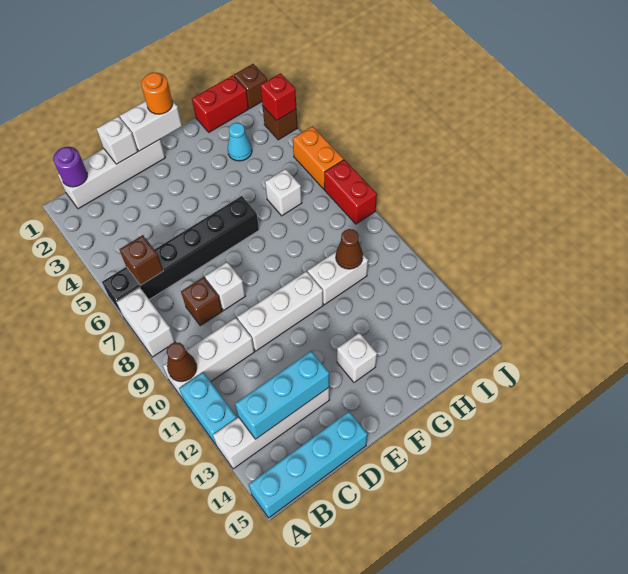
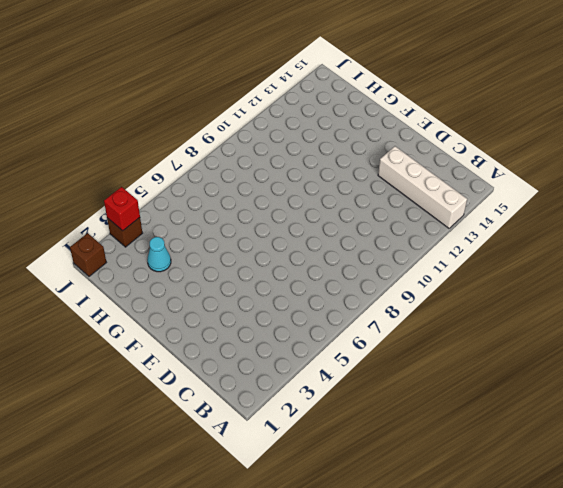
none -> black 1x6 brick [102,196,259,316]
none -> white 1x2 brick [117,288,175,357]
none -> white 1x3 brick [163,318,254,399]

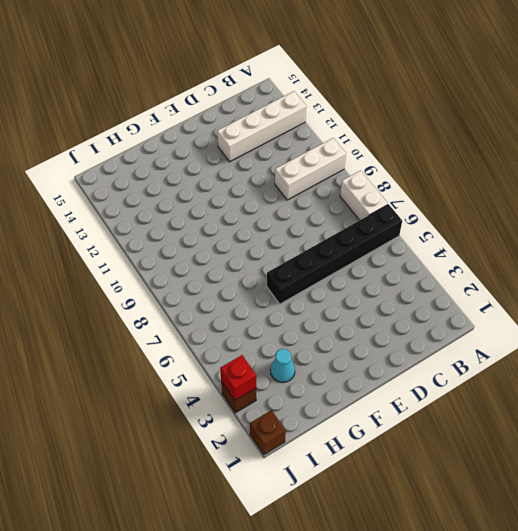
none -> cyan 1x2 brick [179,372,237,444]
none -> cyan 1x4 brick [249,412,367,518]
none -> white 1x4 brick [58,140,165,209]

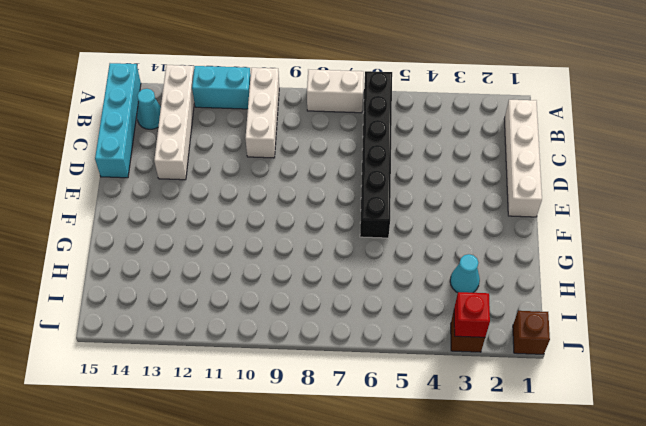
cyan 1x1 cone [137,89,161,129] -> none
none -> brown 1x1 brick [181,277,222,326]
none -> white 1x1 brick [205,262,245,310]
none -> white 1x3 brick [237,271,323,351]

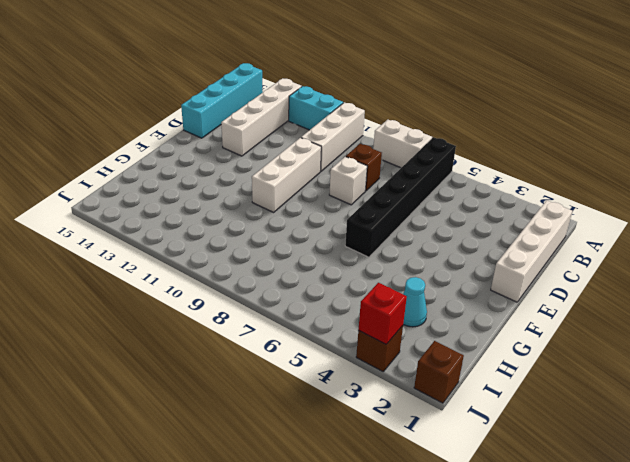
none -> white 1x1 brick [337,333,377,382]
none -> white 1x2 brick [308,252,368,305]
none -> red 1x2 brick [192,75,249,132]

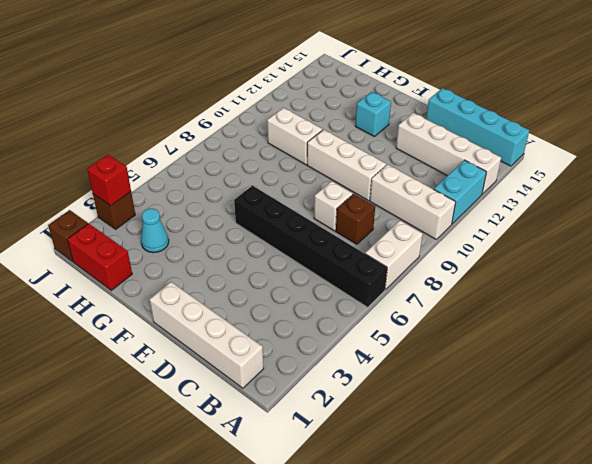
cyan 1x1 brick [355,92,391,137] -> white 1x1 brick [337,333,377,382]
none -> white 1x1 brick [265,169,302,216]
none -> orange 1x2 brick [293,126,344,189]
none -> red 1x2 brick [324,160,377,224]

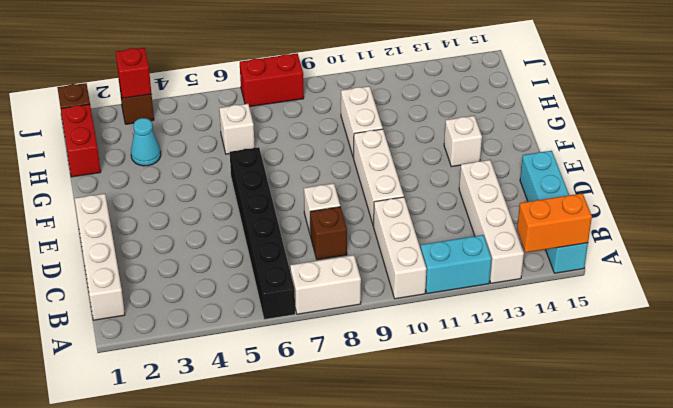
orange 1x2 brick [517,193,592,252] -> orange 1x2 brick moved to [293,126,344,189]
none -> brown 1x1 cone [166,342,197,382]
none -> purple 1x1 round brick [53,147,87,187]
none -> brown 1x1 brick [119,235,163,285]

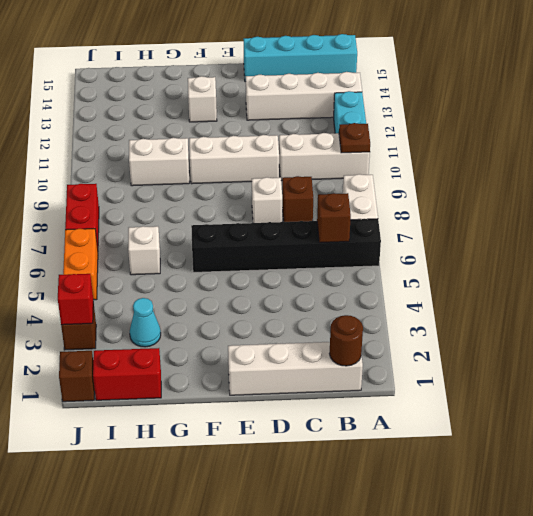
brown 1x1 plate [339,123,370,153] -> brown 1x1 cone [166,342,197,382]
brown 1x1 round brick [329,315,363,366] -> purple 1x1 round brick [53,147,87,187]
none -> cyan 1x3 brick [235,351,329,439]
none -> white 1x1 brick [97,116,138,164]
none -> white 1x2 brick [120,100,182,151]

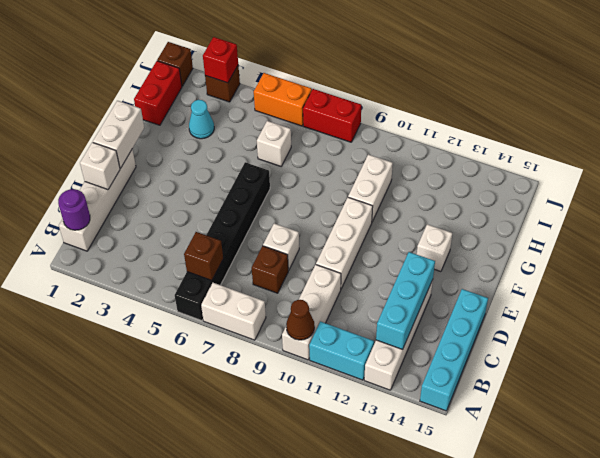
none -> brown 1x1 cone [336,229,363,269]
none -> orange 1x1 round brick [141,72,173,114]

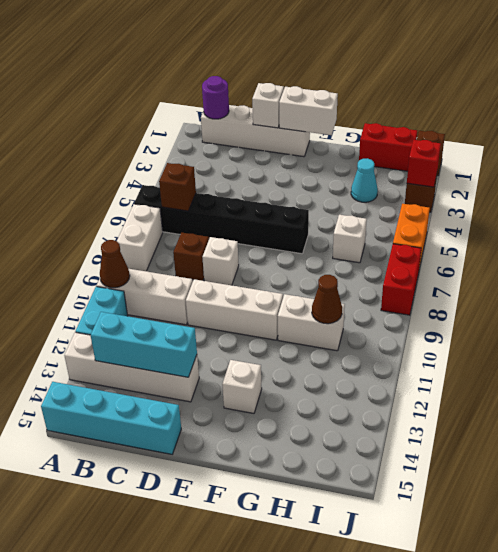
none -> orange 1x1 round brick [141,72,173,114]

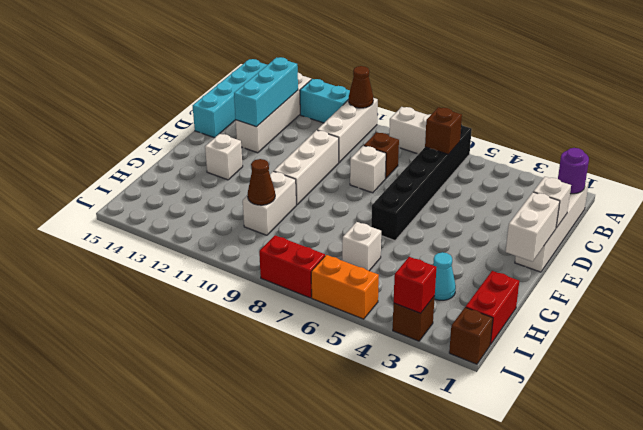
none -> orange 1x1 round brick [141,72,173,114]

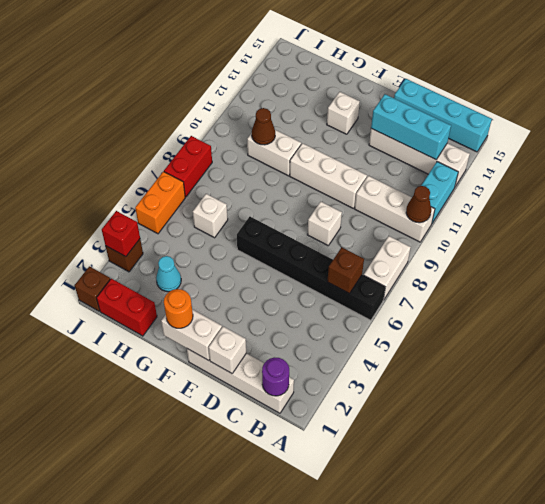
none -> brown 1x1 brick [181,277,222,326]

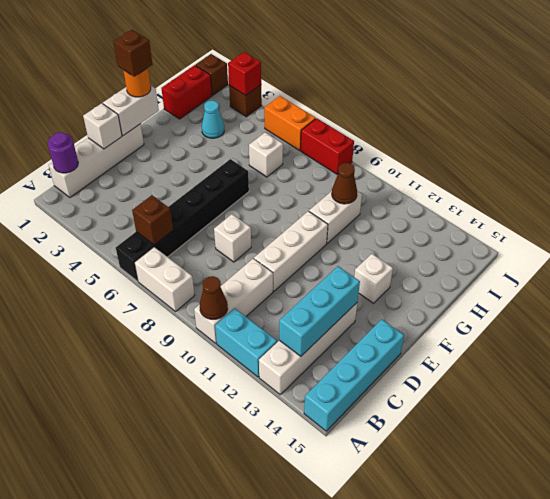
brown 1x1 brick [114,30,153,77] -> brown 1x1 brick moved to [181,277,222,326]

